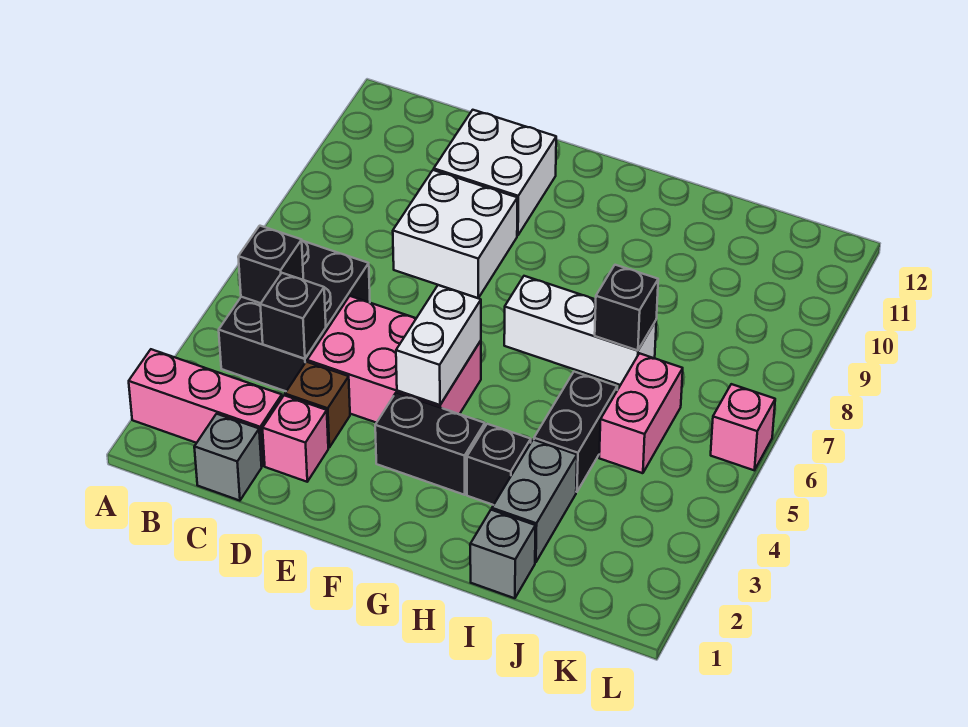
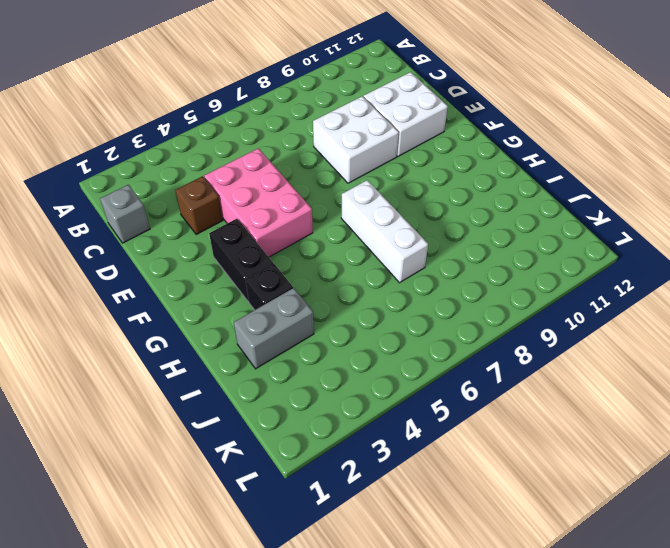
none -> pink 1x3 brick [129,349,282,466]
none -> black 2x3 brick [219,241,370,391]
none -> pink 1x1 brick [262,395,328,482]

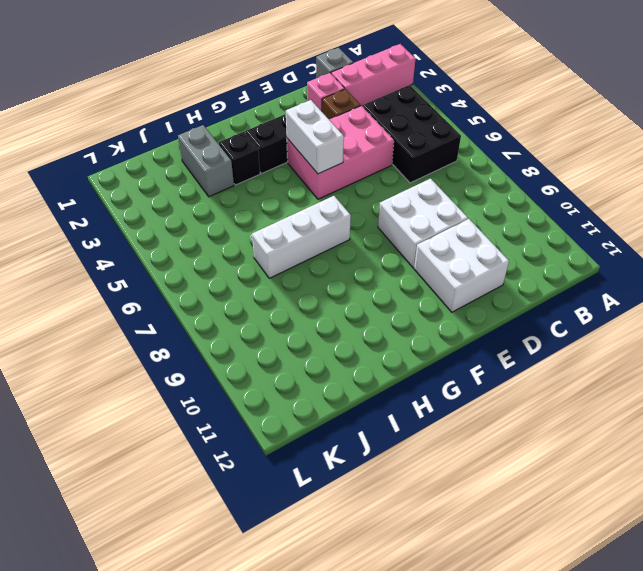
none -> grey 1x1 brick [470,510,536,598]
none -> black 1x2 brick [534,372,617,492]
none -> pink 1x2 brick [599,353,683,473]

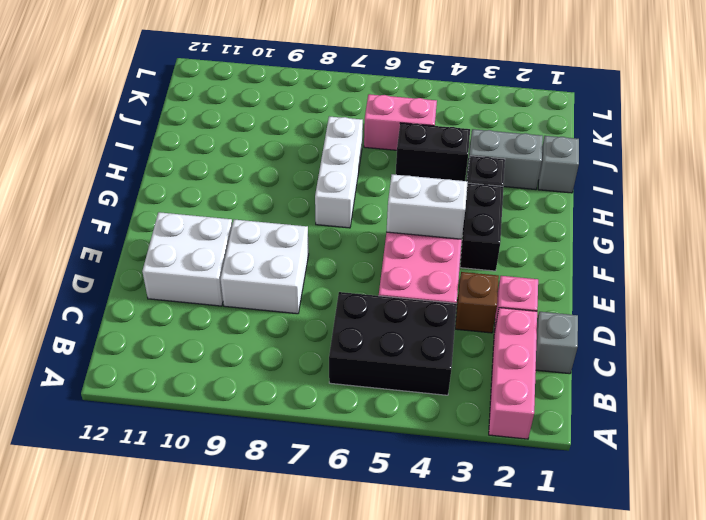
none -> pink 1x1 brick [711,384,775,470]
none -> black 1x1 brick [238,226,303,303]
none -> black 1x1 brick [260,273,326,359]

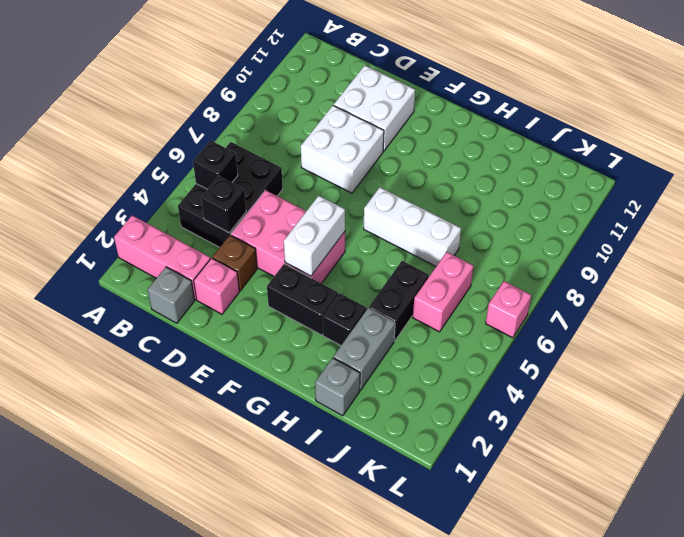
none -> black 1x1 brick [595,265,658,351]

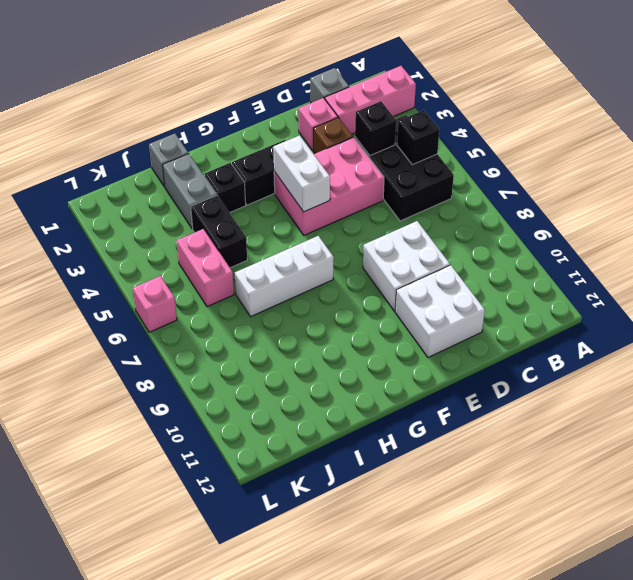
none -> black 1x1 brick [595,265,658,351]

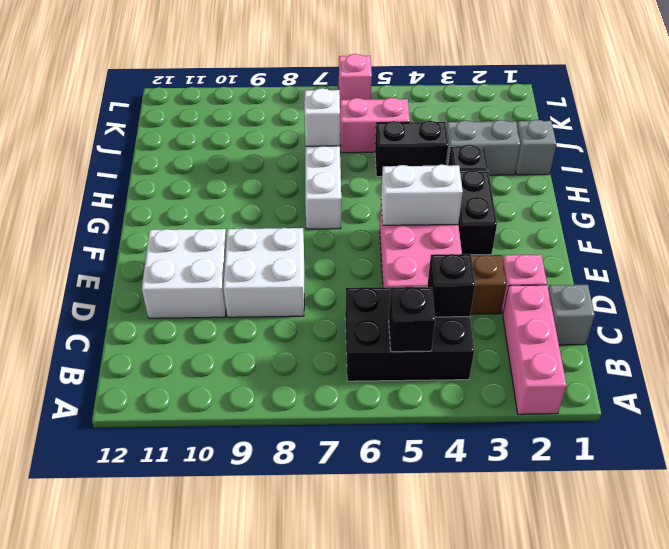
white 1x1 brick [304,88,340,146] -> black 1x1 brick [595,265,658,351]

